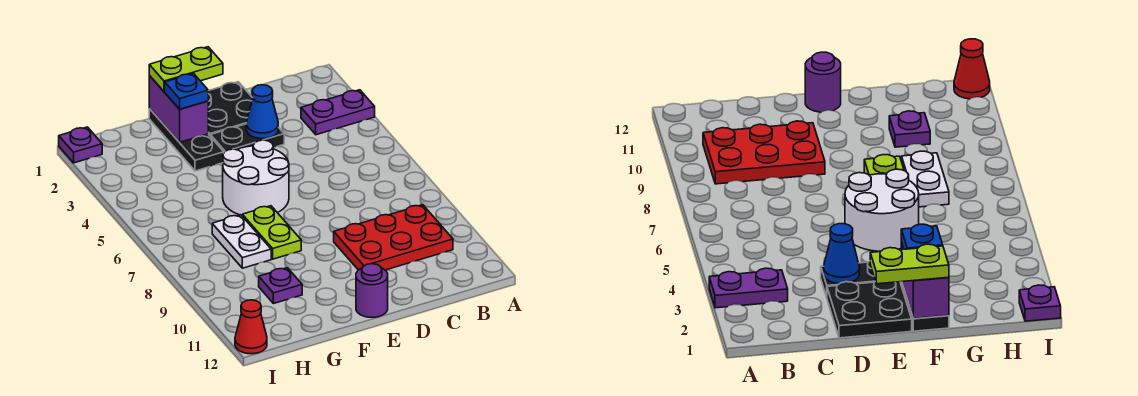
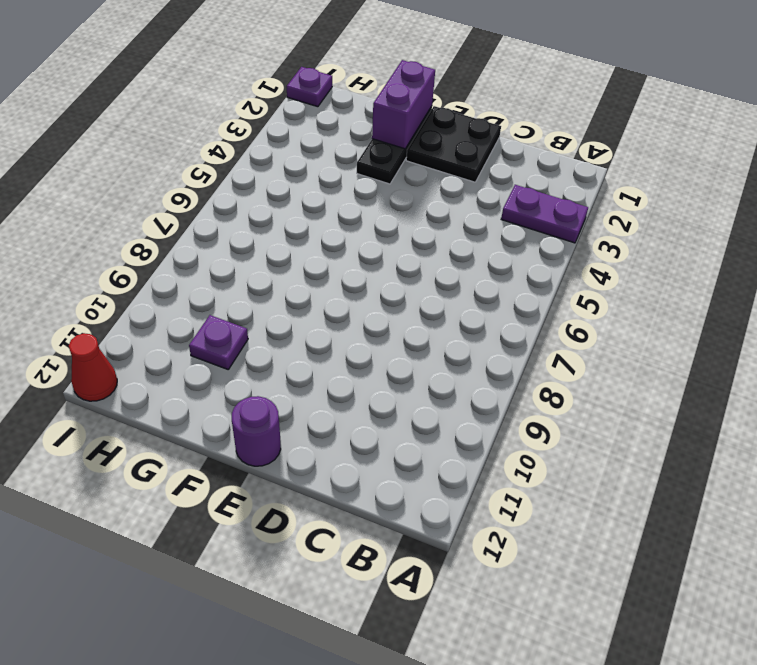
none -> red 2x3 plate [334,205,453,270]
none -> black 1x2 plate [210,124,284,152]
none -> white 2x2 round brick [223,140,289,215]

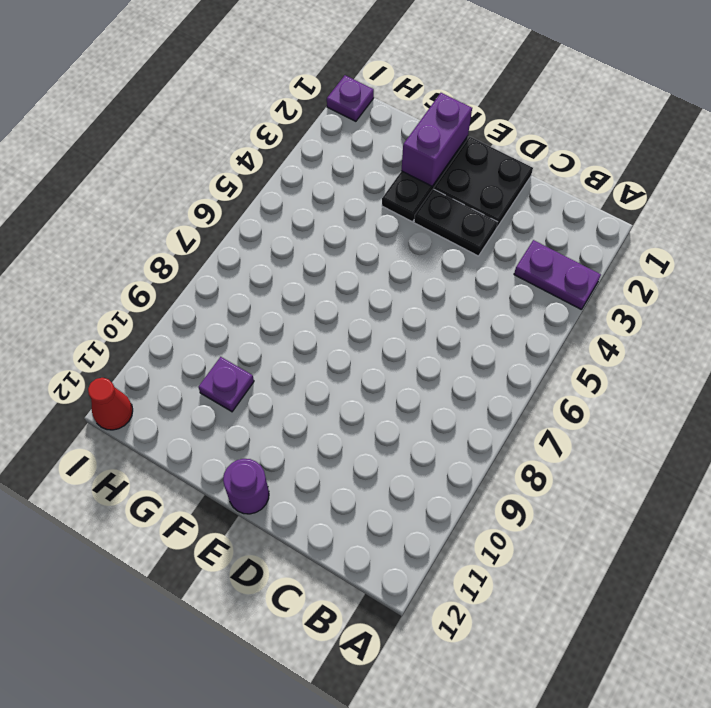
none -> red 2x3 plate [334,205,453,270]
none -> white 2x2 round brick [223,140,289,215]
none -> lime 1x2 plate [242,206,301,259]

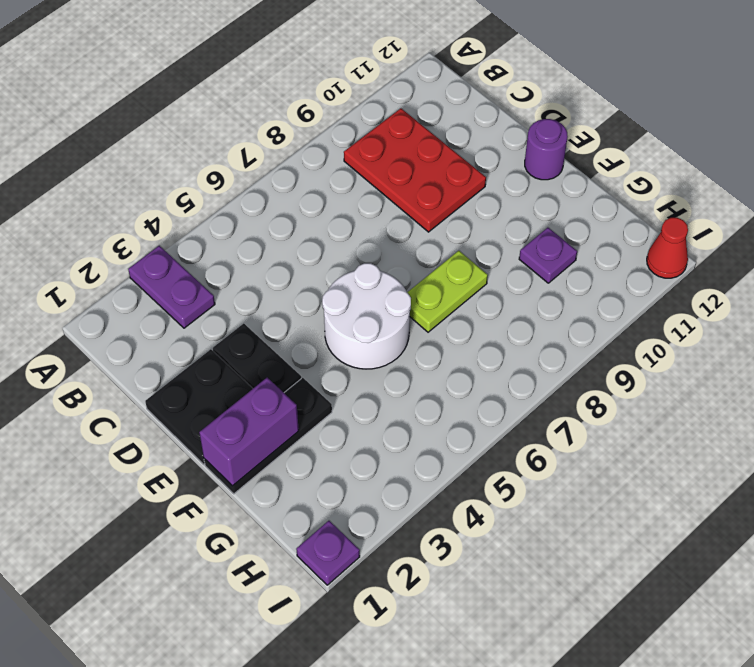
none -> white 1x2 plate [212,215,271,268]
none -> blue 1x1 cone [246,85,278,139]
none -> lime 1x2 plate [149,47,223,92]

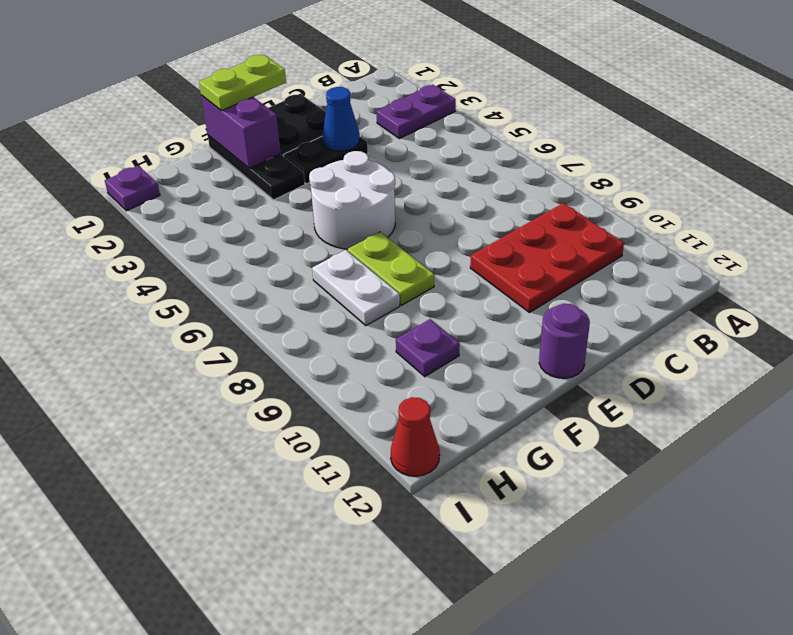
none -> blue 1x1 plate [165,73,208,109]

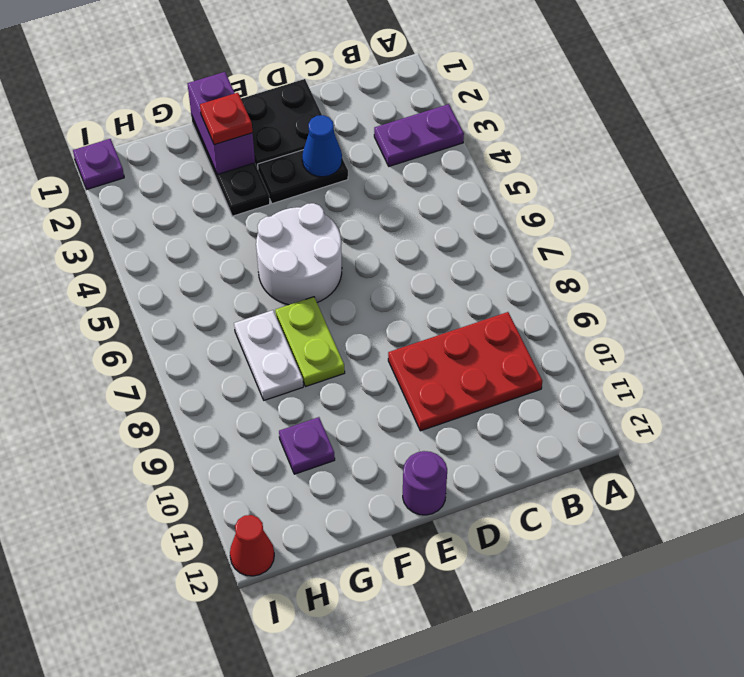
red 1x1 plate [200,93,252,145] -> blue 1x1 plate [165,73,208,109]
none -> lime 1x2 plate [149,47,223,92]

